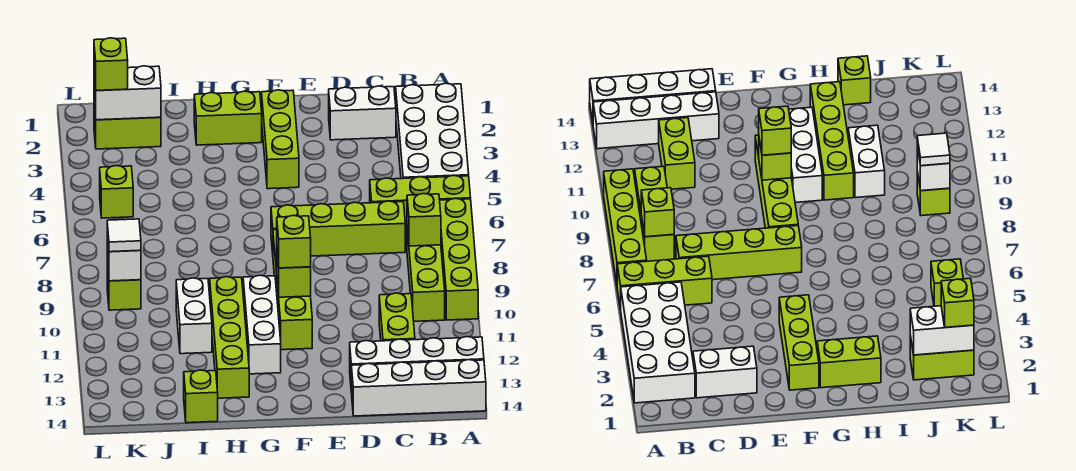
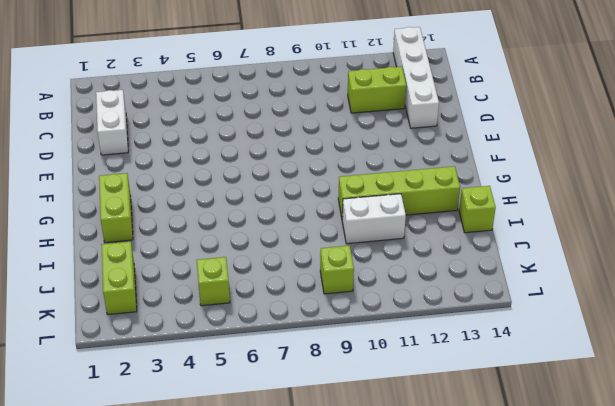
none -> white 2x4 brick [396,83,469,179]
none -> lime 1x3 brick [370,175,471,229]
none -> lime 1x4 brick [440,198,478,320]

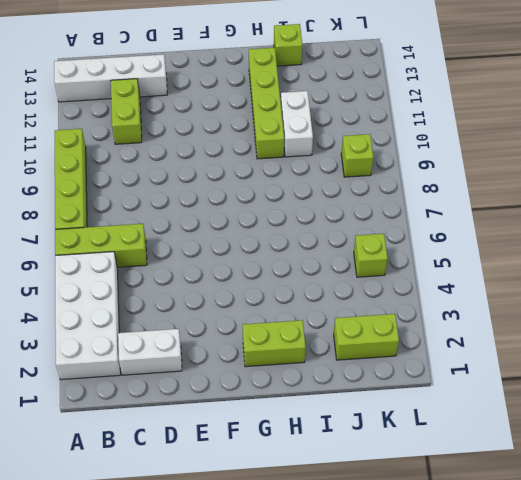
none -> white 1x4 brick [352,360,486,416]
none -> lime 1x3 brick [407,229,445,321]
none -> lime 1x4 brick [271,201,405,256]

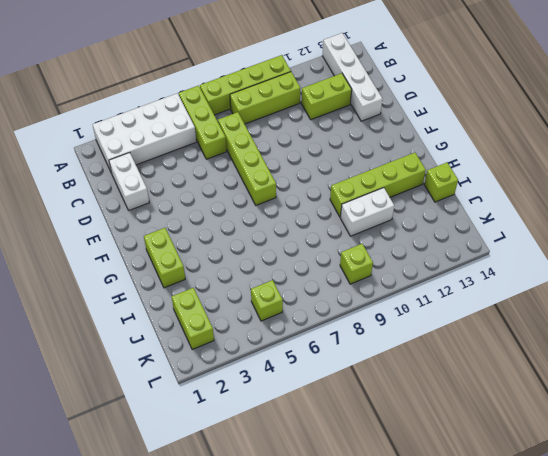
none -> white 1x4 brick [352,360,486,416]
none -> lime 1x3 brick [262,90,299,189]
none -> lime 1x4 brick [273,230,312,350]

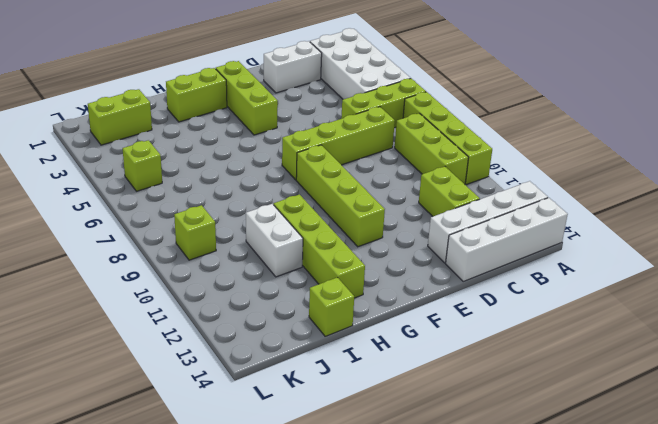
none -> white 1x3 brick [243,275,281,374]
none -> lime 1x1 brick [407,194,441,246]
none -> lime 1x1 brick [277,255,311,297]

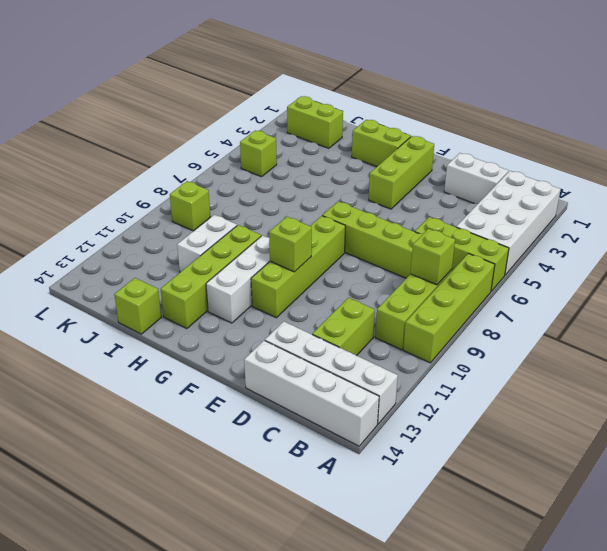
none -> white 1x2 brick [94,66,161,120]
none -> white 1x1 brick [107,234,141,281]
none -> lime 1x1 brick [277,215,311,268]

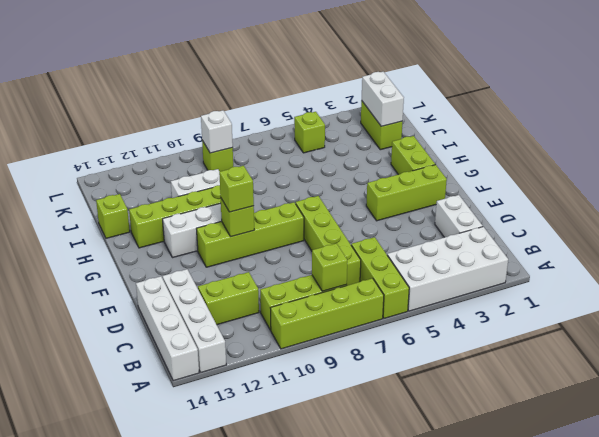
none -> lime 1x1 brick [94,38,128,91]
none -> white 1x1 tile [107,219,141,252]

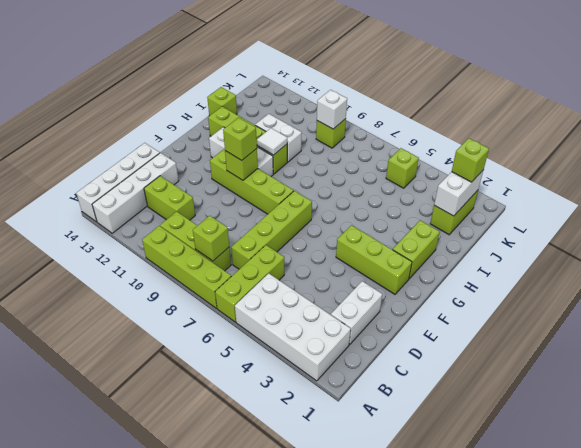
white 1x1 tile [257,128,287,155] -> white 1x1 tile moved to [107,219,141,252]

